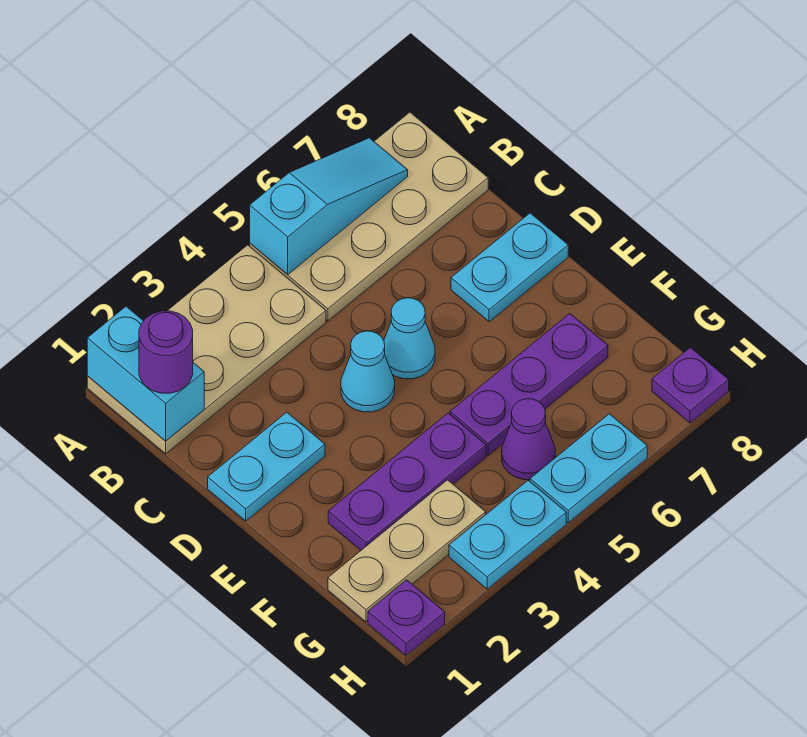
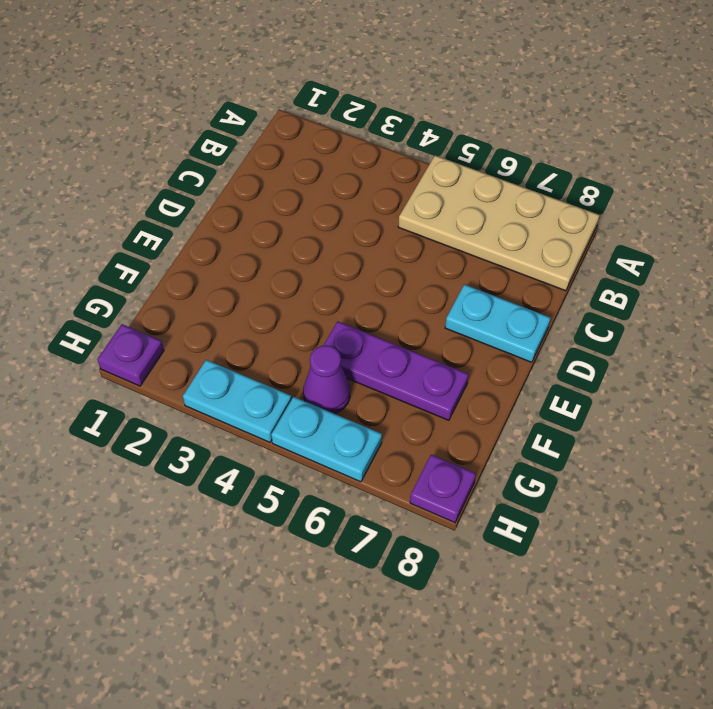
none -> tan 2x4 plate [87,245,326,454]
none -> cyan 1x2 plate [208,412,325,521]
none -> cyan 1x1 cone [341,331,395,412]

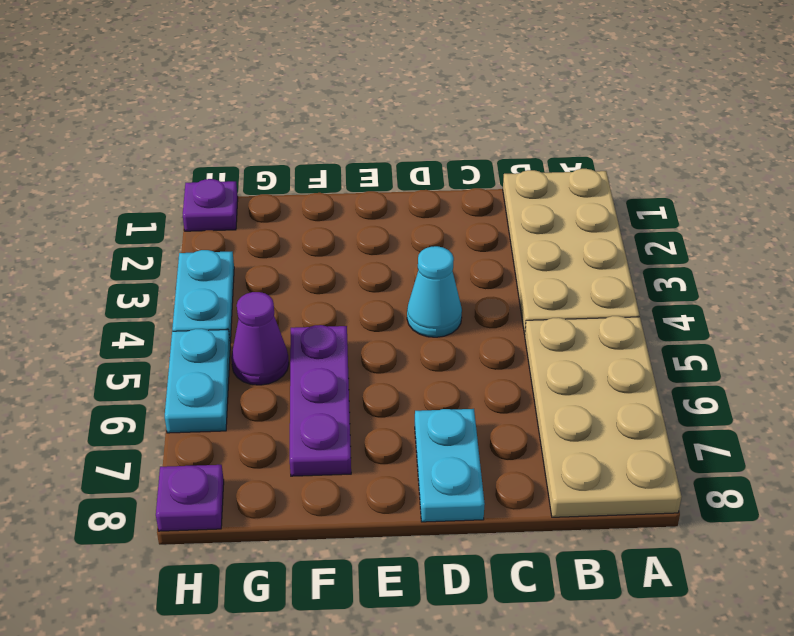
none -> cyan 1x2 plate [208,412,325,521]
none -> cyan 1x1 cone [384,298,435,379]
none -> purple 1x3 plate [328,413,486,550]

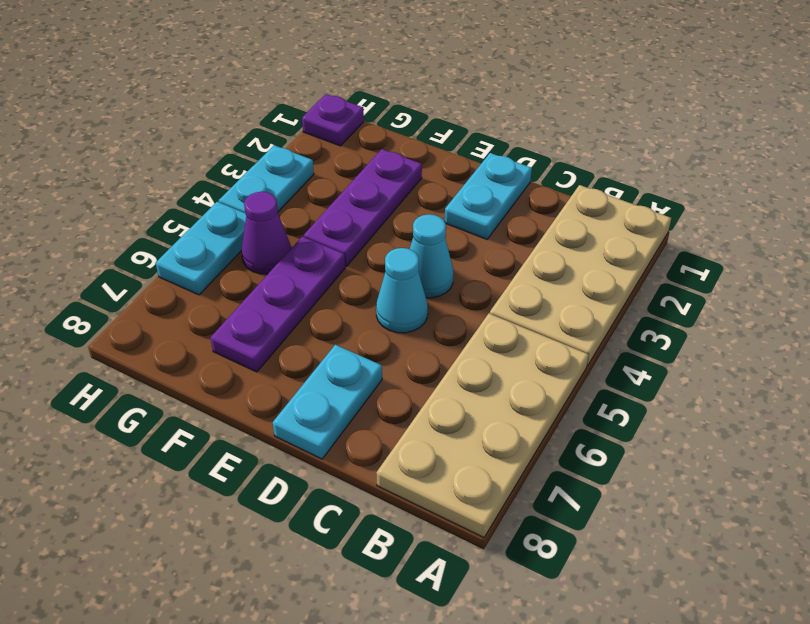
none -> tan 1x3 plate [328,480,486,622]
none -> purple 1x1 plate [652,347,729,423]
none -> cyan 1x2 brick [87,306,204,441]

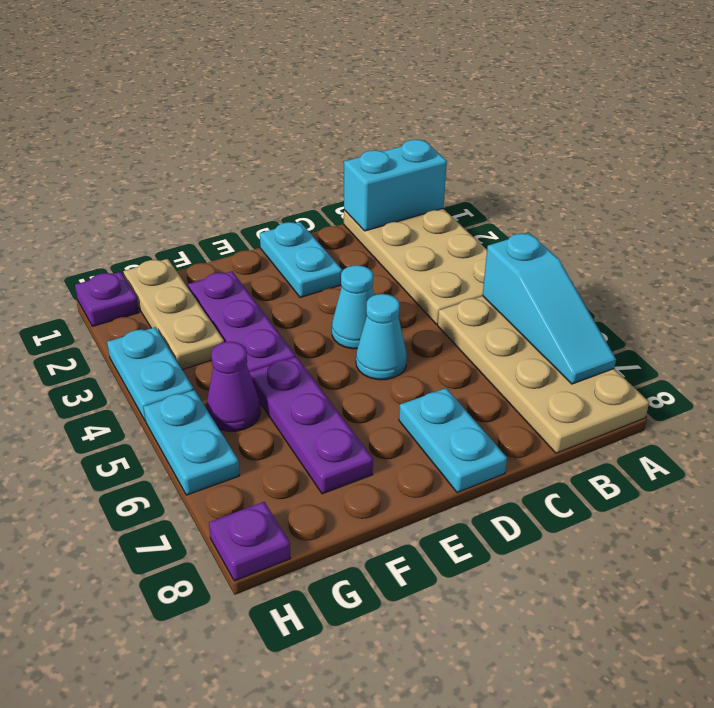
none -> purple 1x1 round brick [139,311,193,393]

